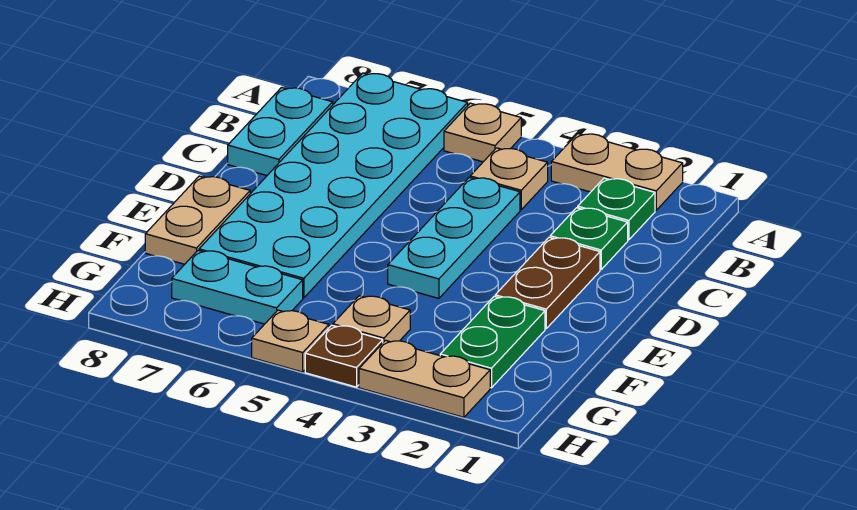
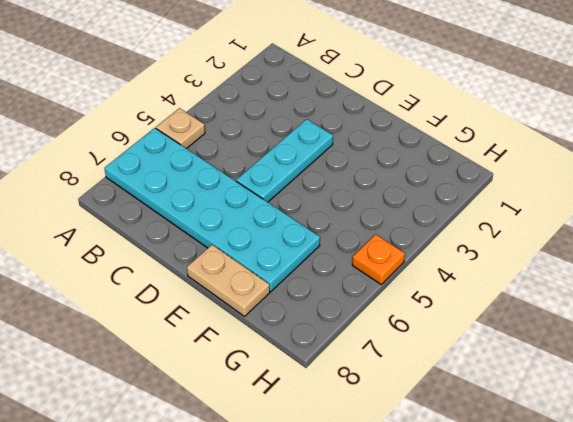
cyan 1x3 plate [236,119,333,202] -> cyan 1x3 plate turned to [388,178,520,298]
orange 1x1 plate [352,234,405,284] -> tan 1x1 plate [252,310,329,372]
none -> tan 1x2 plate [551,134,683,210]
none -> green 1x1 plate [578,178,655,240]
none -> tan 1x1 plate [470,148,548,210]

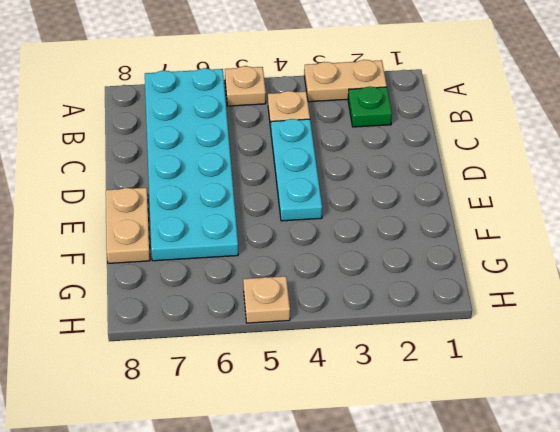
none -> cyan 1x2 plate [228,87,333,176]
none -> green 1x1 plate [550,208,628,269]
none -> brown 1x2 plate [495,237,600,329]

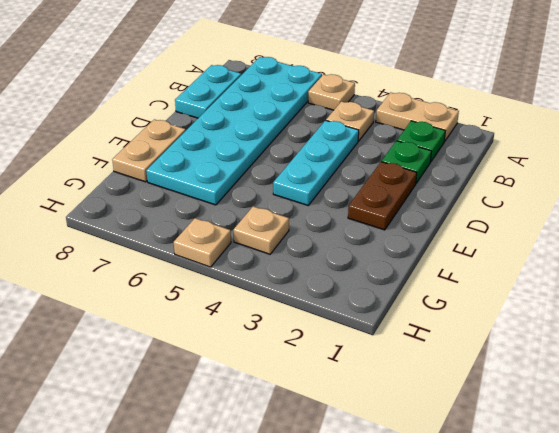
none -> green 1x2 plate [440,296,545,388]
none -> cyan 1x2 plate [172,250,303,324]
none -> tan 1x2 plate [359,340,490,417]

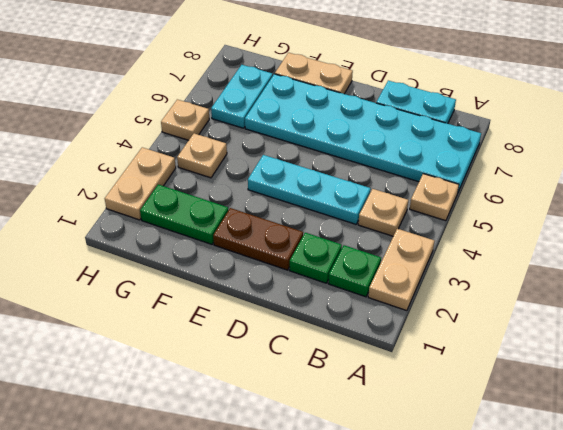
none -> brown 1x1 plate [305,325,383,387]

